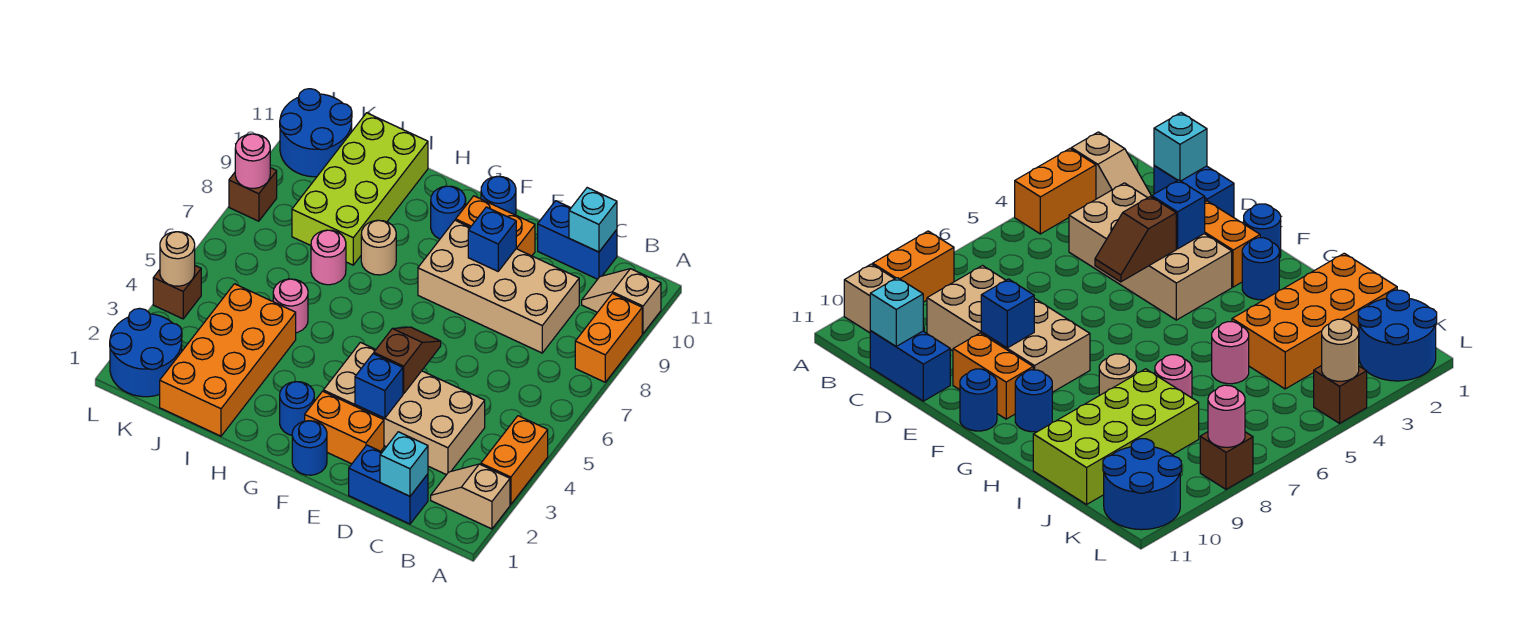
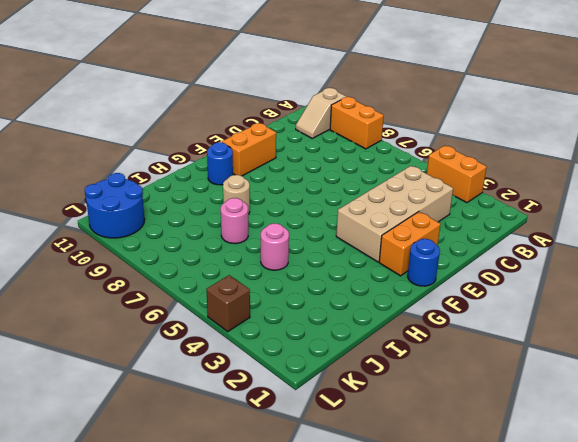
none -> tan 1x2 slope [431,464,510,529]
none -> blue 1x2 brick [349,445,428,524]
none -> tan 2x4 brick [418,220,579,353]
none -> blue 1x2 brick [538,201,617,279]

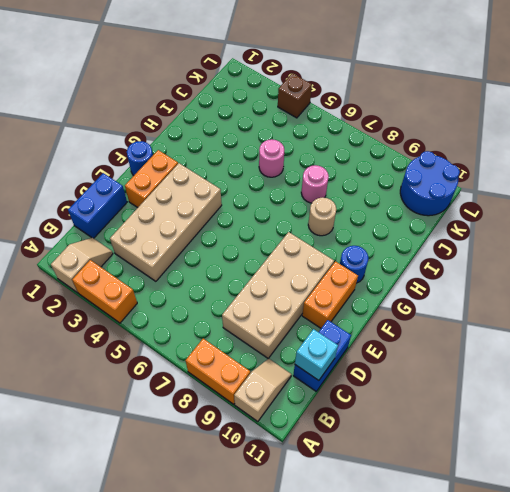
none -> blue 1x1 round brick [481,176,516,215]
none -> blue 1x1 round brick [280,382,314,435]
none -> orange 2x4 brick [160,284,296,436]
none -> lime 2x4 brick [292,113,428,265]

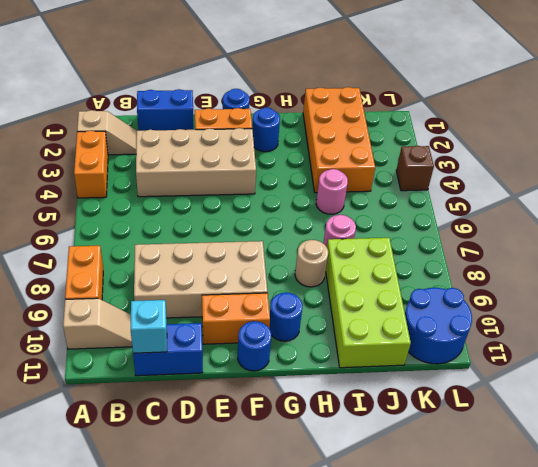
none -> blue 2x2 round brick [110,308,182,397]
none -> brown 1x1 brick [229,168,277,221]
none -> cyan 1x1 brick [380,432,428,496]
none -> blue 1x1 brick [355,354,403,418]

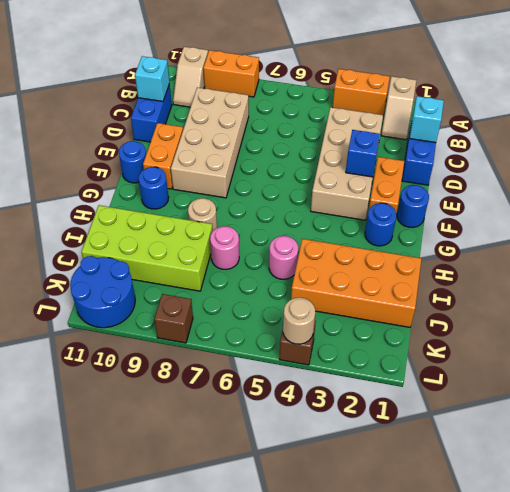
none -> blue 2x2 round brick [110,308,182,397]
none -> brown 1x2 slope [374,327,441,394]
none -> blue 1x1 brick [468,207,516,271]
none -> pink 1x1 round brick [235,134,270,188]

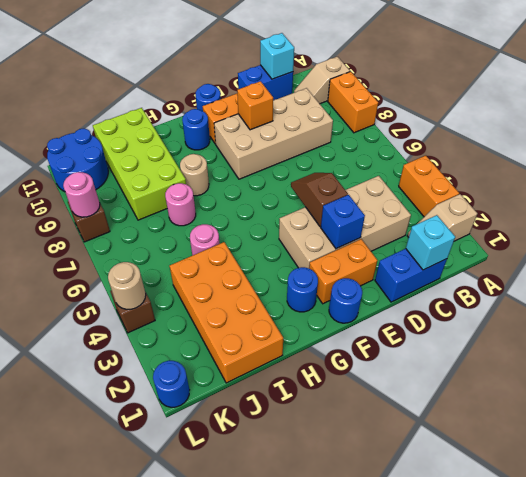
orange 1x1 brick [237,81,273,130] -> blue 1x1 brick [468,207,516,271]
blue 1x1 round brick [153,361,189,407] -> blue 2x2 round brick [110,308,182,397]

